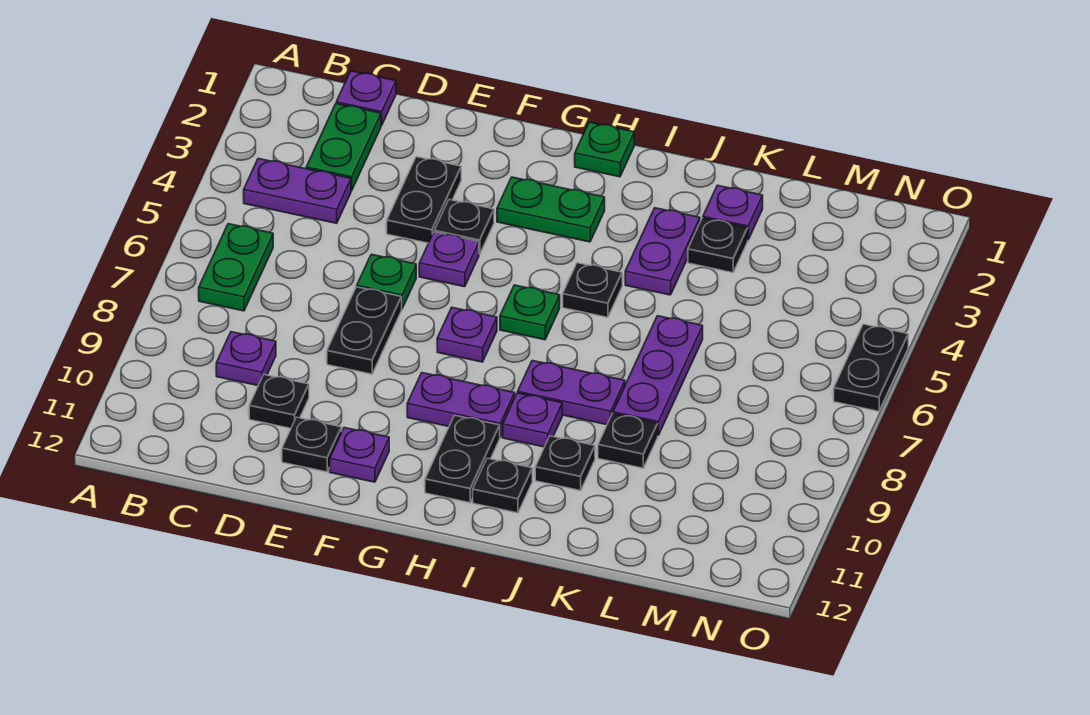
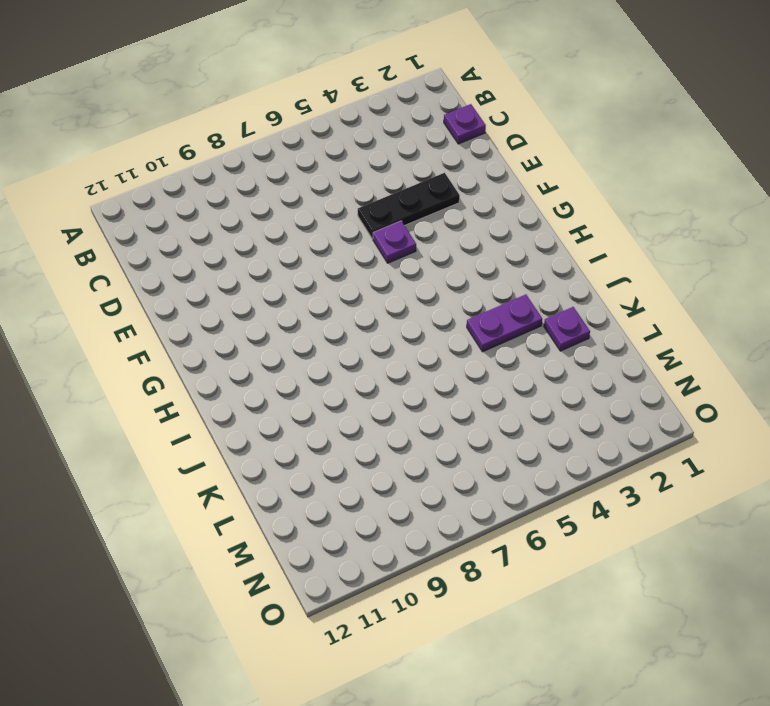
black 1x3 plate [358,173,460,239] -> black 1x2 plate [387,157,461,243]
none -> purple 1x2 plate [244,159,351,223]
none -> green 1x2 plate [199,224,273,311]
none -> green 1x2 plate [306,104,381,191]
none -> purple 1x1 plate [216,332,276,386]

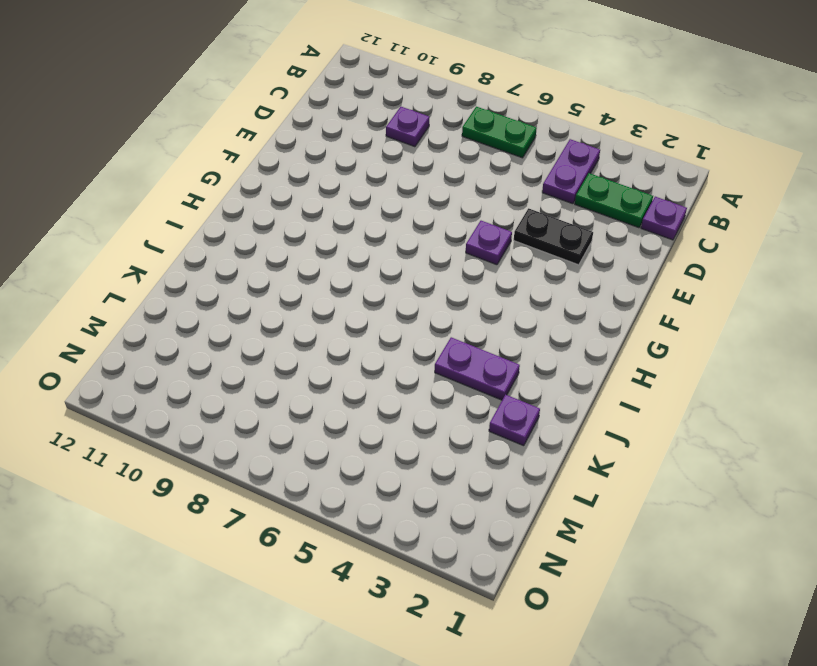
none -> black 1x1 plate [249,375,309,428]
none -> green 1x1 plate [357,254,416,308]
none -> black 1x2 plate [327,287,402,374]
none -> black 1x1 plate [282,417,342,472]

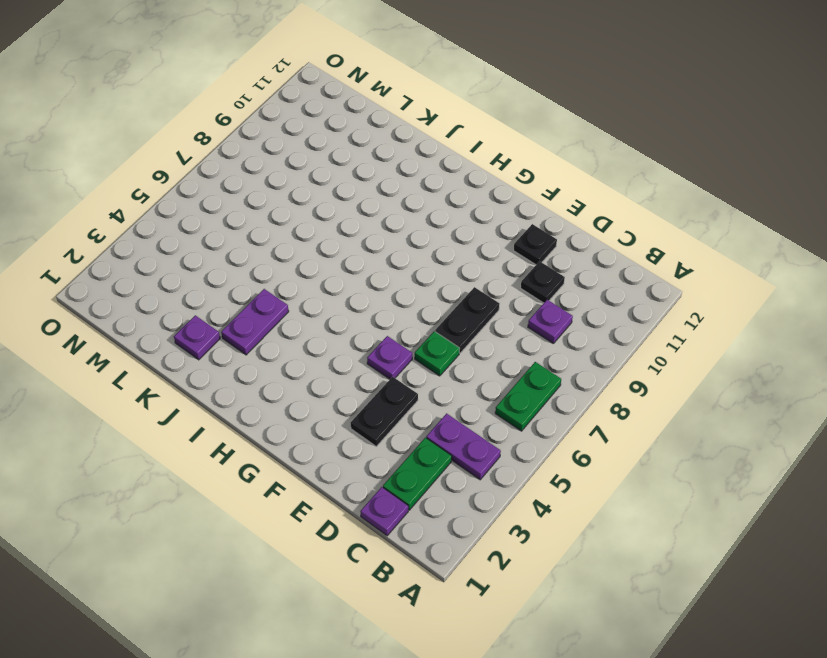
none -> black 1x1 plate [434,199,494,254]
none -> purple 1x1 plate [330,428,389,482]
none -> green 1x2 plate [497,177,605,242]
none -> purple 1x1 plate [437,308,497,362]

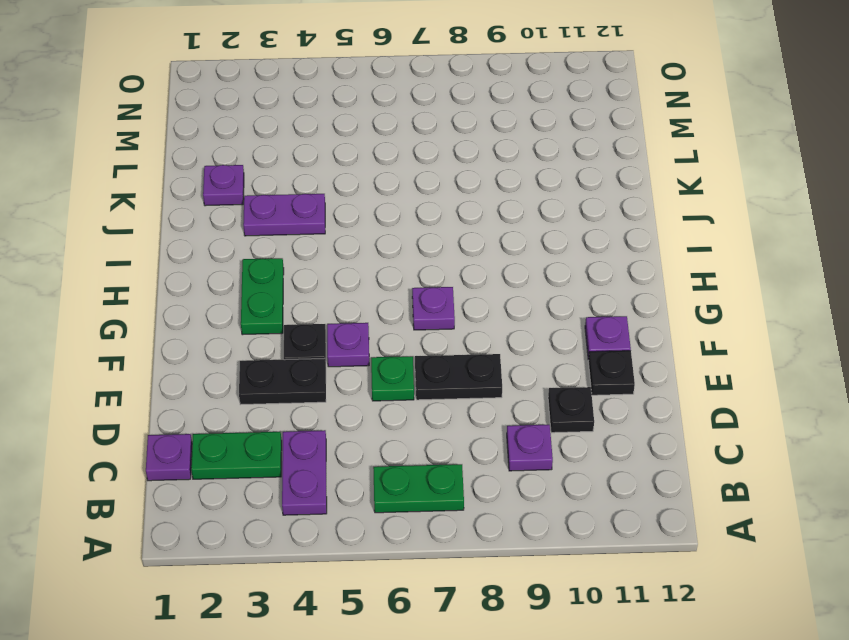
none -> purple 1x2 plate [407,373,515,437]
none -> green 1x1 plate [575,122,634,177]
none -> green 1x1 plate [500,285,560,340]
none -> black 1x2 plate [425,415,500,503]

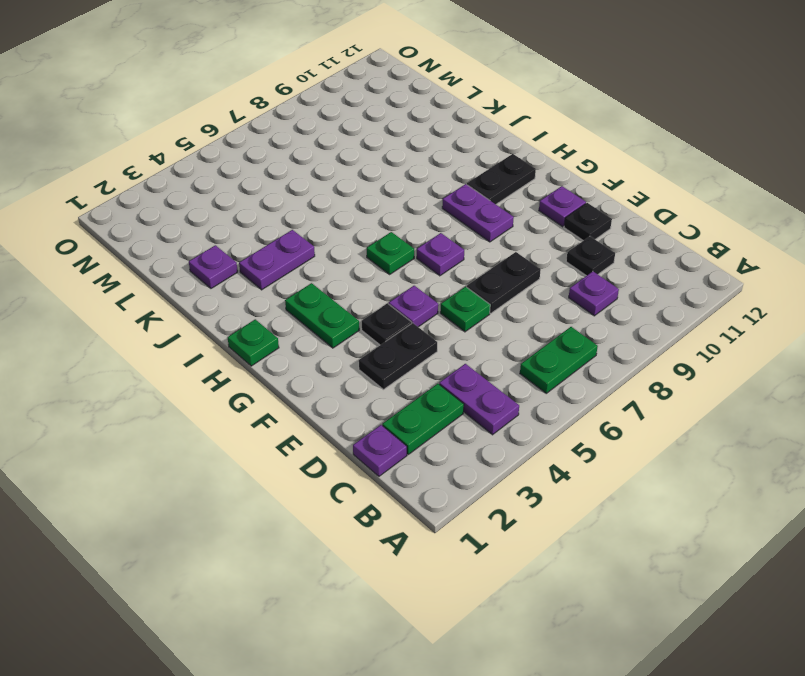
none -> black 1x1 plate [563,263,622,317]
none -> purple 1x2 plate [518,361,625,425]
none -> purple 1x1 plate [503,393,562,447]
none -> black 1x1 plate [473,458,532,513]

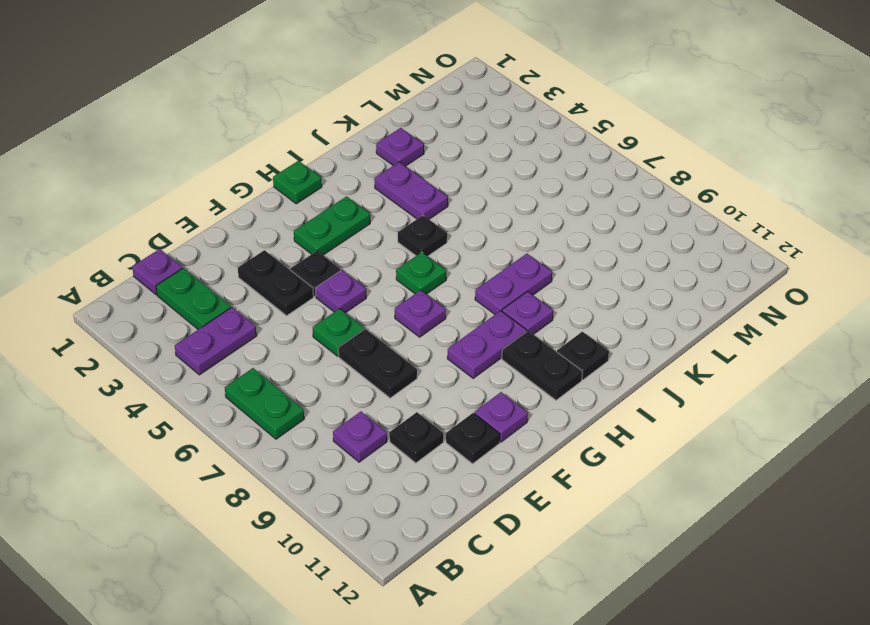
none -> black 1x1 plate [535,436,595,491]
none -> black 1x1 plate [688,218,748,273]
none -> purple 1x3 plate [613,316,703,435]
none -> black 1x1 plate [598,414,658,468]

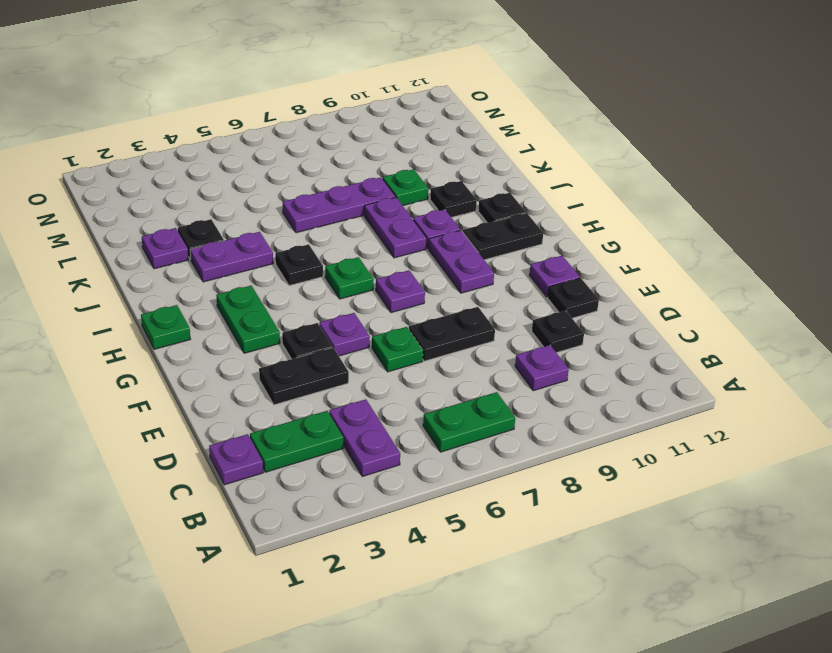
green 1x1 plate [383,169,428,206] -> black 1x1 plate [598,414,658,468]
none -> black 1x2 plate [834,324,908,411]

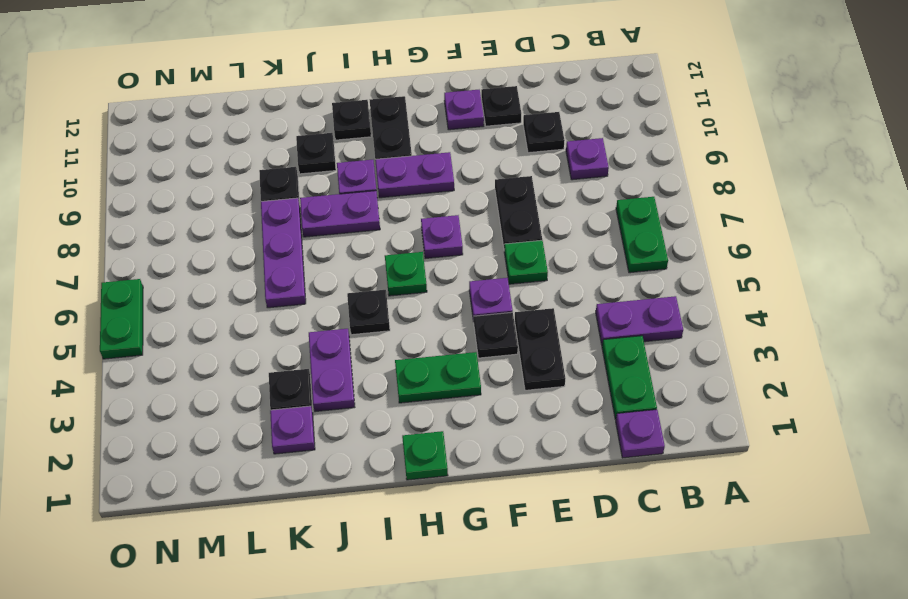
green 1x2 plate [100,279,143,359] -> black 1x2 plate [834,324,908,411]

